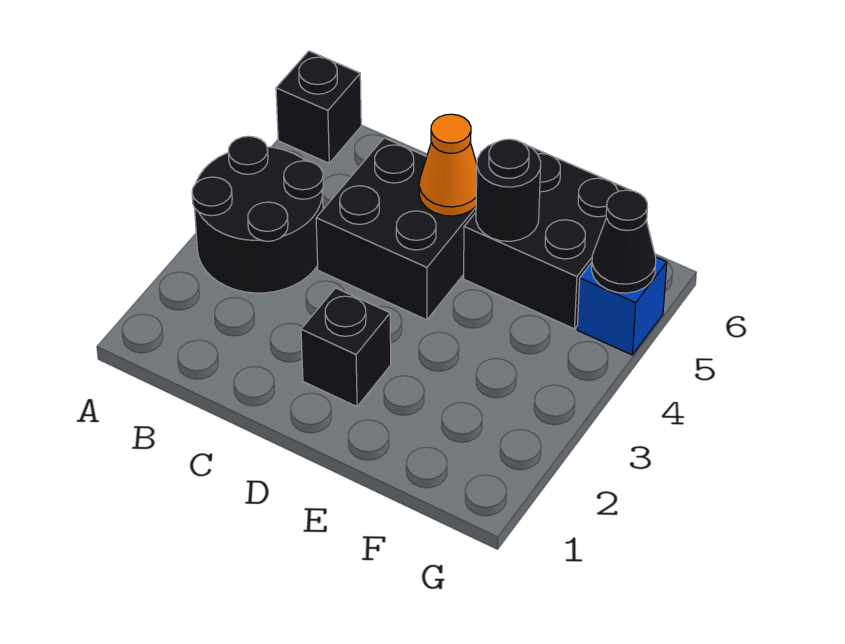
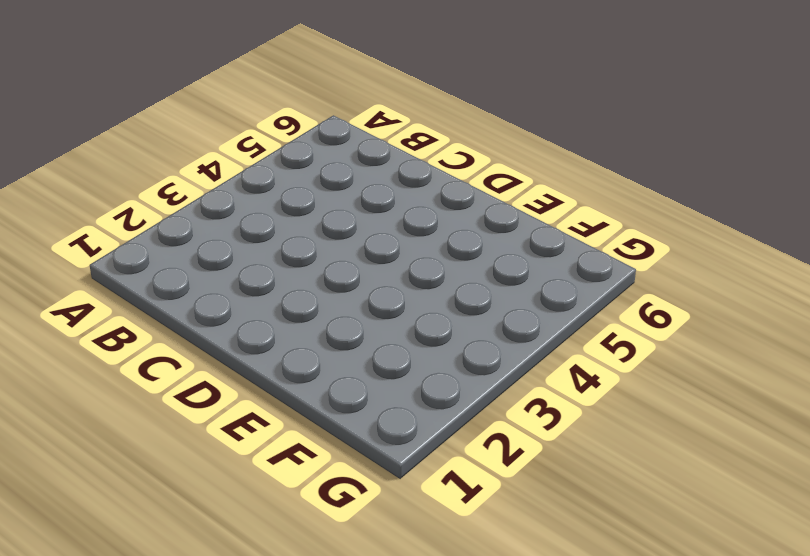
none -> black 2x2 round brick [192,136,323,293]
none -> black 1x1 brick [276,51,361,163]

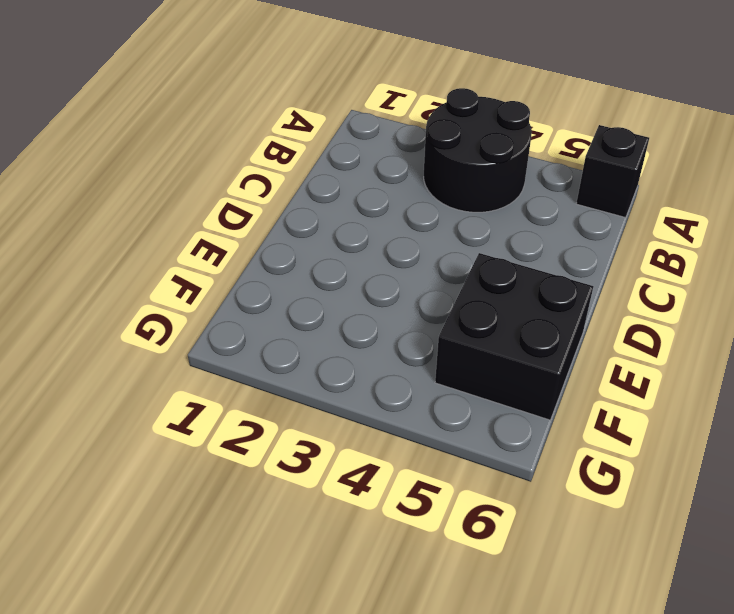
none -> black 2x2 brick [316,138,476,320]
none -> black 1x1 brick [301,288,391,407]

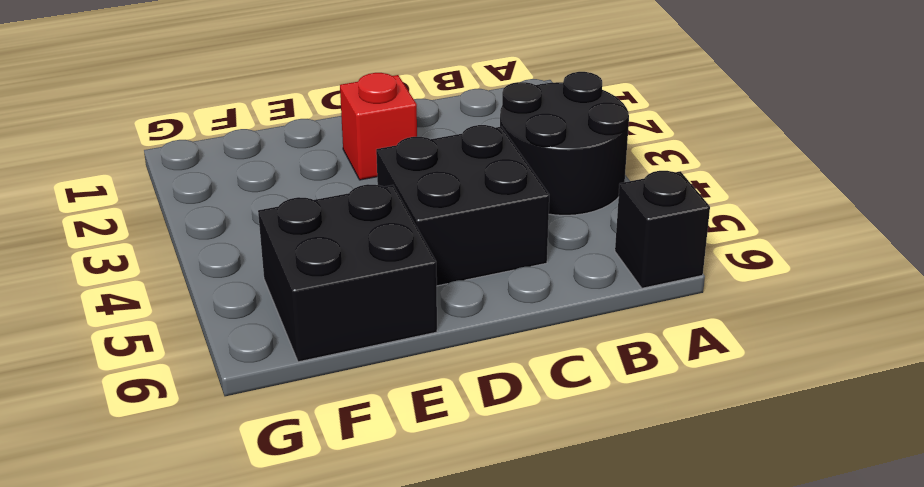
red 1x1 brick [340,73,417,180] -> black 1x1 brick [301,288,391,407]
none -> blue 1x1 brick [577,257,667,355]
none -> orange 1x1 cone [419,114,477,216]

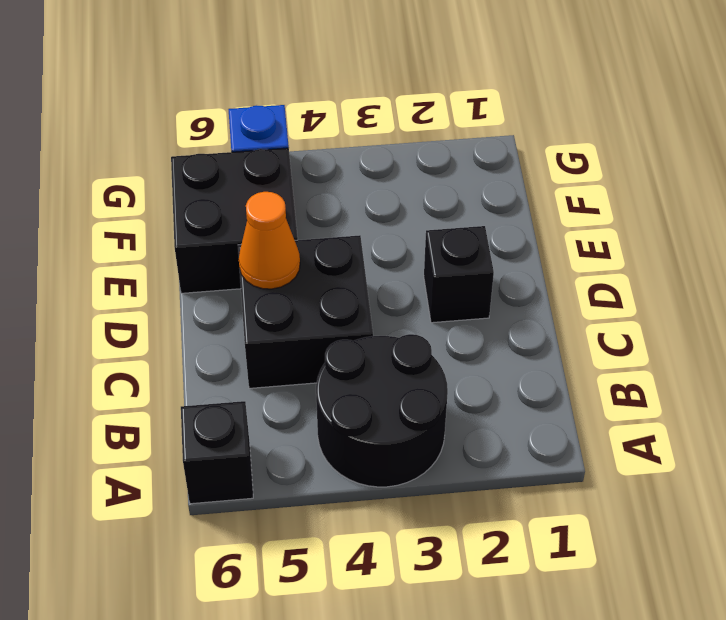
none -> black 1x1 round brick [476,139,541,241]
none -> black 1x1 cone [592,190,656,293]

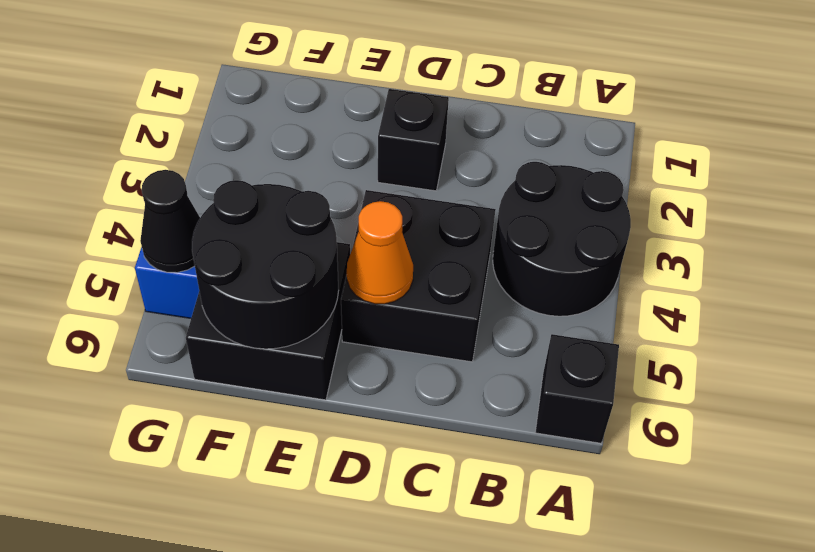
black 2x2 round brick [192,180,338,349] -> black 1x1 round brick [476,139,541,241]

